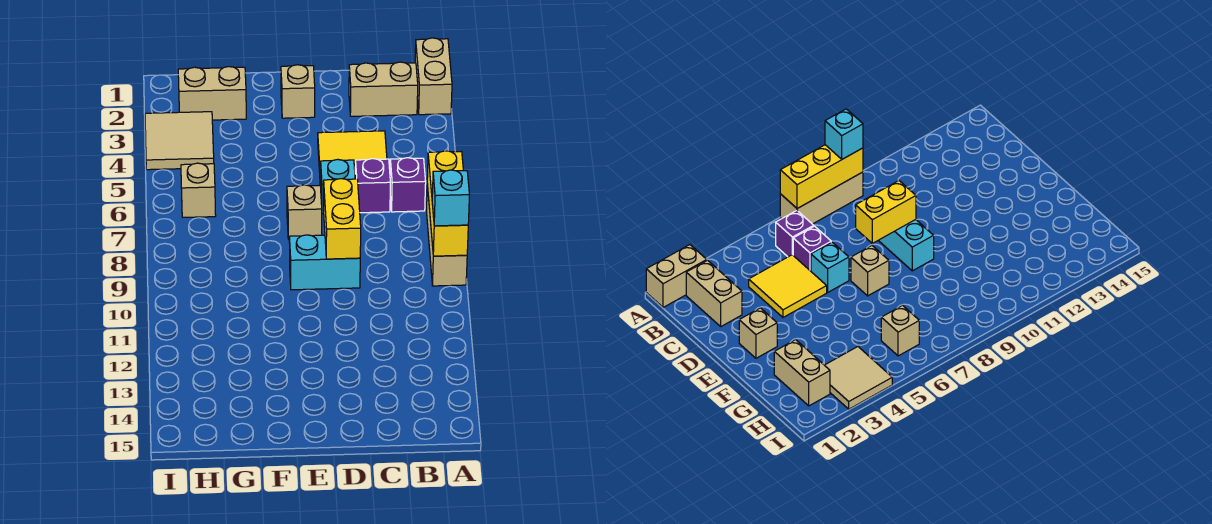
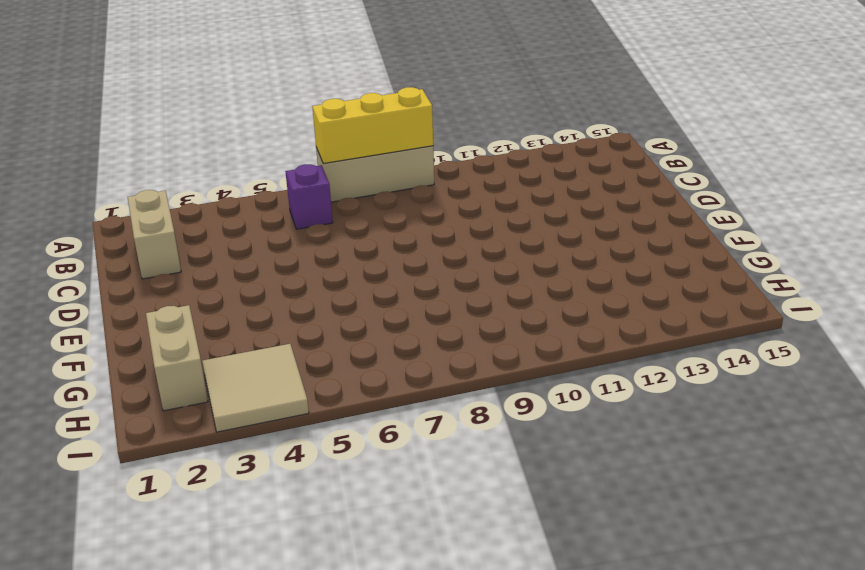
none -> tan 1x2 brick [415,38,452,115]
none -> yellow 2x2 tile [318,131,387,187]
none -> purple 1x1 brick [355,159,390,213]

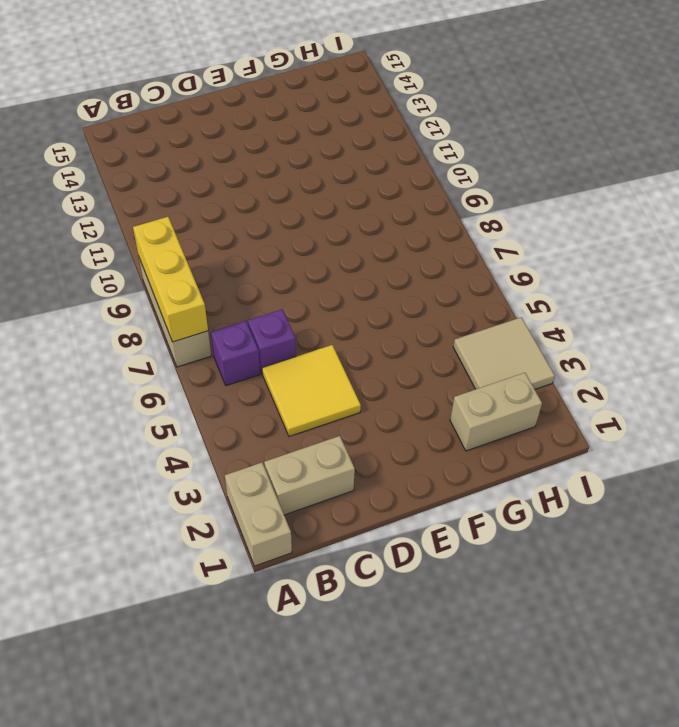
none -> cyan 1x1 brick [320,159,355,214]
none -> cyan 1x2 brick [289,235,360,290]
none -> tan 1x1 brick [281,65,315,118]

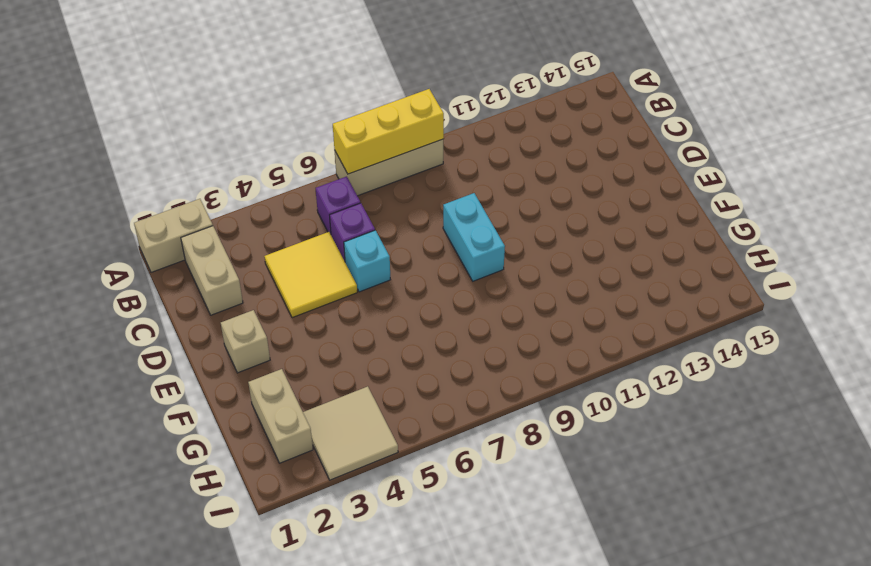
none -> tan 1x1 brick [287,185,322,239]
none -> tan 1x1 brick [181,163,216,217]
none -> yellow 1x2 brick [324,179,361,259]

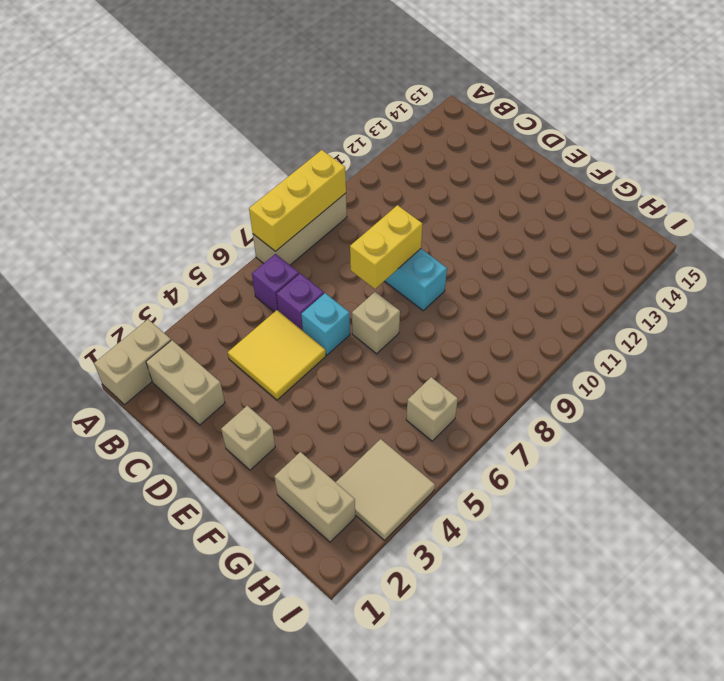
none -> cyan 1x1 brick [432,170,469,226]

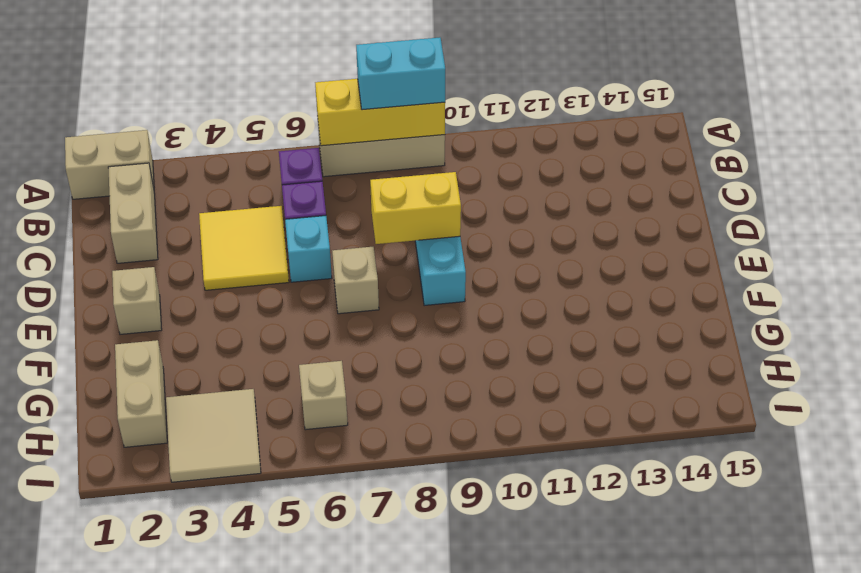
cyan 1x2 brick [356,38,445,110] -> cyan 1x1 brick [432,170,469,226]

